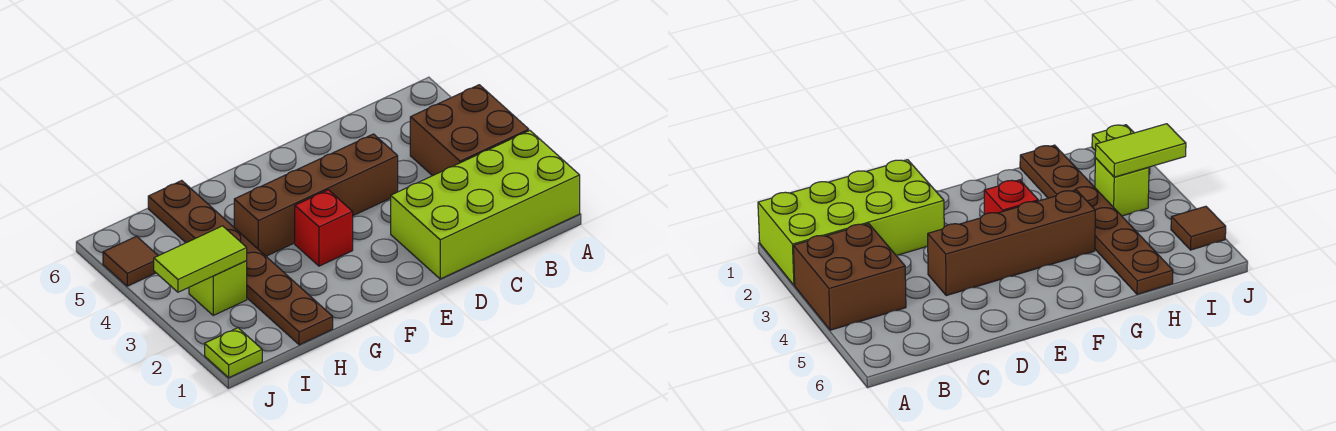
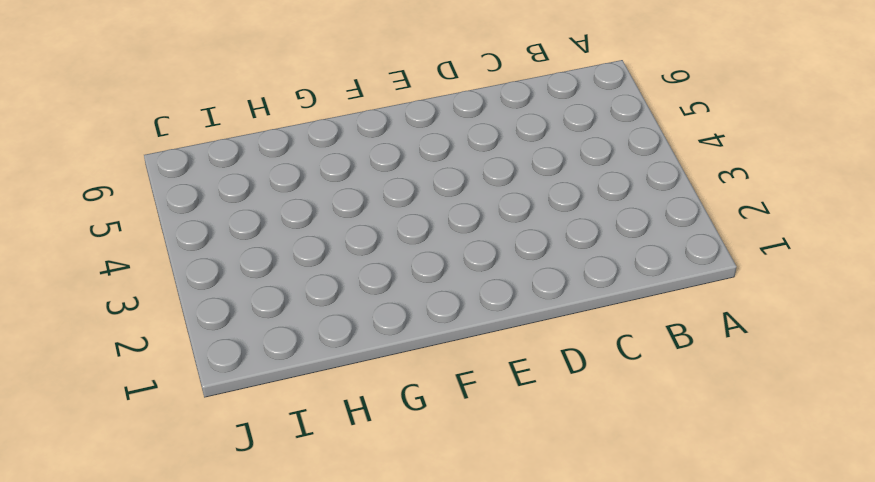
none -> lime 2x4 brick [391,131,580,279]
none -> brown 2x2 brick [410,85,529,176]

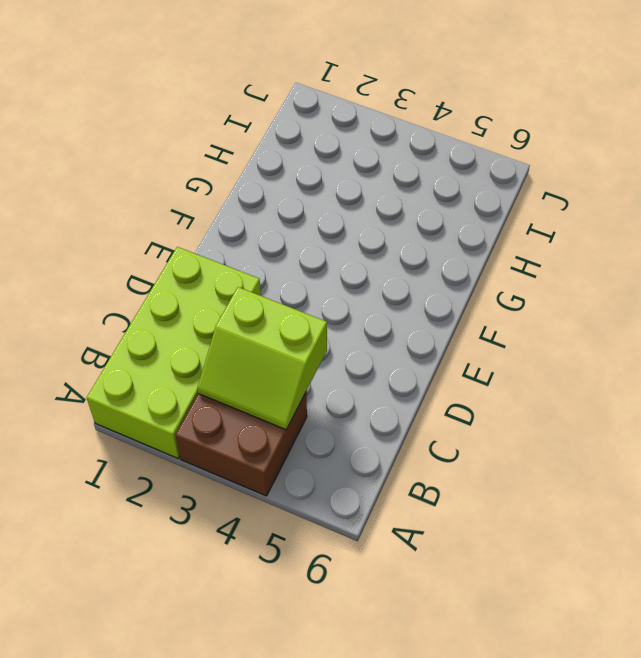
lime 2x2 slope [197,287,327,429] -> none
none -> brown 1x4 brick [234,134,398,256]
none -> red 1x1 brick [295,190,353,266]

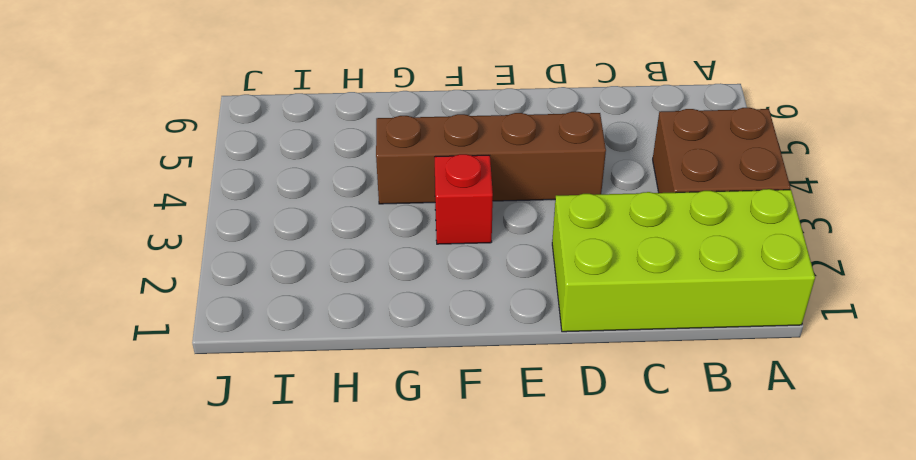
none -> brown 1x6 plate [148,181,333,345]
none -> lime 1x1 brick [189,261,247,315]

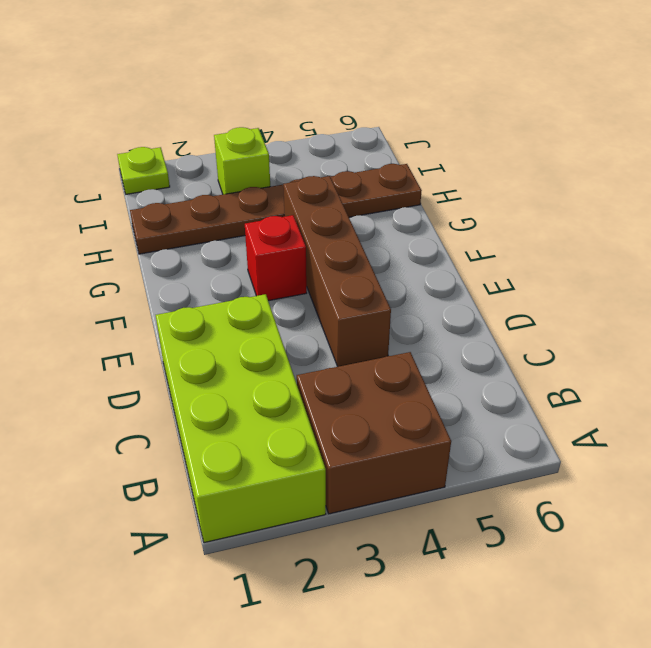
none -> brown 1x1 tile [103,236,158,286]
none -> lime 1x2 tile [154,226,247,292]

